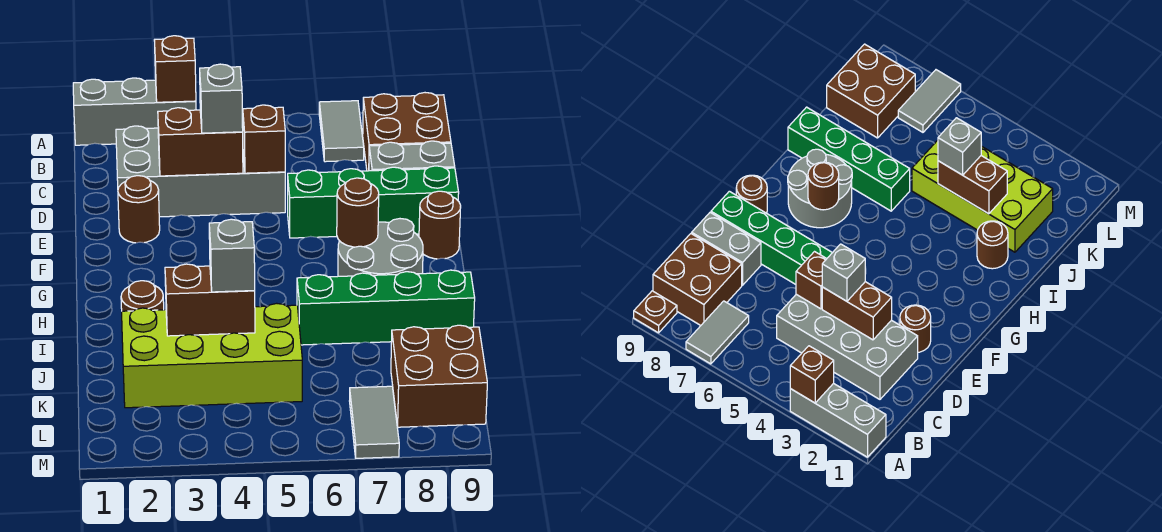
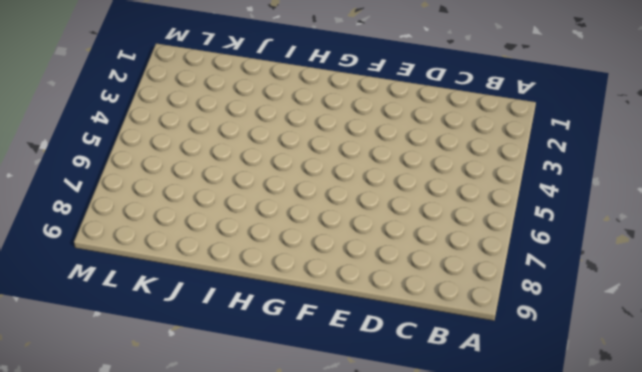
none -> grey 1x3 brick [73,78,196,145]
none -> grey 1x2 tile [319,101,364,162]
none -> brown 1x1 plate [634,291,677,333]

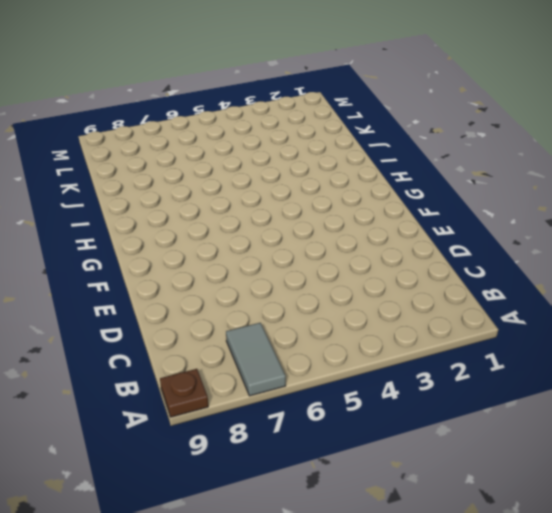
none -> grey 1x3 brick [73,78,196,145]
none -> brown 2x2 brick [363,93,451,171]
none -> grey 2x4 brick [116,125,285,217]

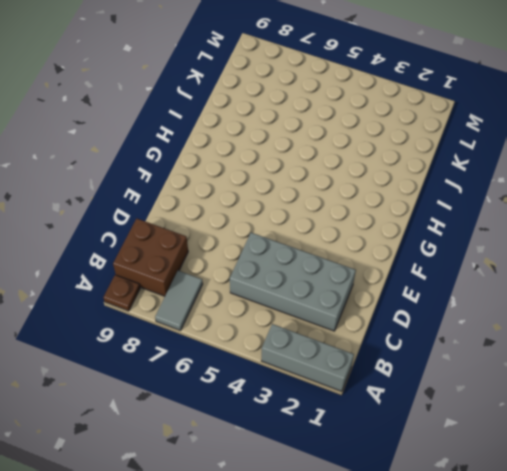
none -> grey 1x2 brick [369,141,455,171]
none -> brown 1x1 round brick [118,176,160,243]
none -> green 1x4 brick [288,166,459,238]

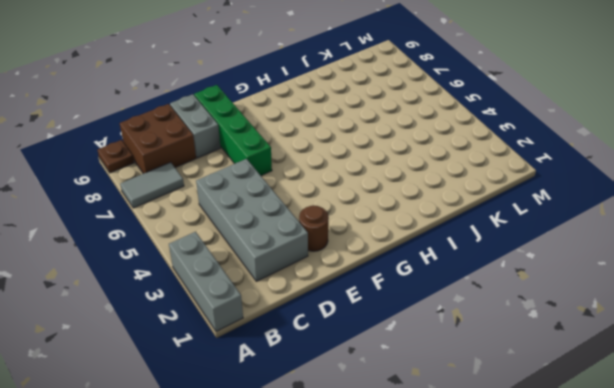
none -> brown 1x1 round brick [419,191,461,259]
none -> grey 2x2 round brick [338,219,423,276]
none -> brown 1x1 round brick [121,281,164,311]

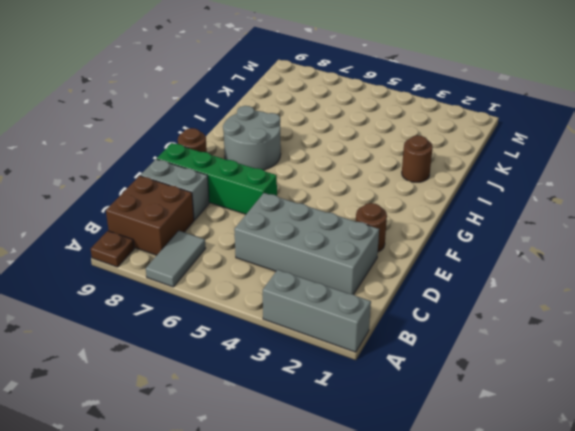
none -> green 1x4 brick [297,270,475,345]
none -> lime 2x4 brick [122,303,302,408]
none -> brown 2x2 brick [391,325,487,427]

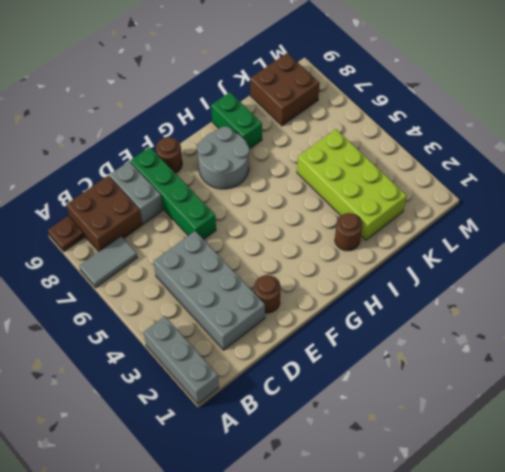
green 1x2 brick [211,92,262,149] -> green 1x4 brick [297,270,475,345]
none -> grey 1x2 tile [350,386,399,458]
none -> brown 1x1 brick [154,36,196,102]
none -> brown 1x2 brick [158,108,243,176]

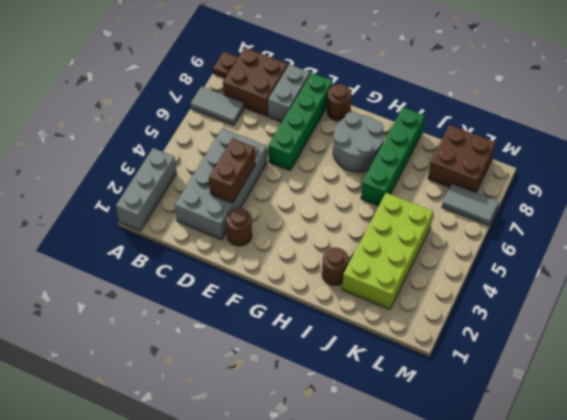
none -> brown 1x1 brick [154,36,196,102]
none -> brown 1x1 brick [243,105,285,173]
none -> brown 1x1 round brick [337,178,379,247]

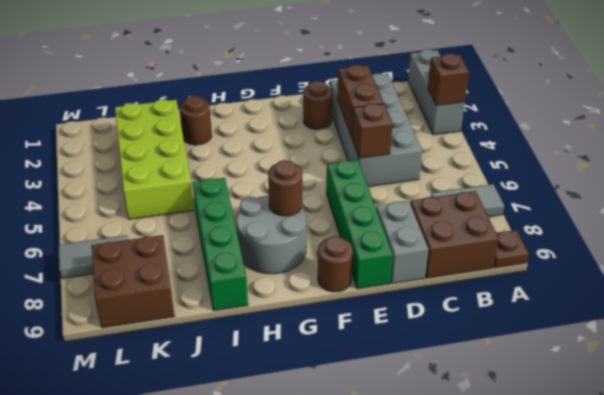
none -> brown 1x2 brick [165,264,255,336]
none -> grey 1x1 brick [200,64,243,133]
none -> grey 1x1 brick [209,219,255,292]

